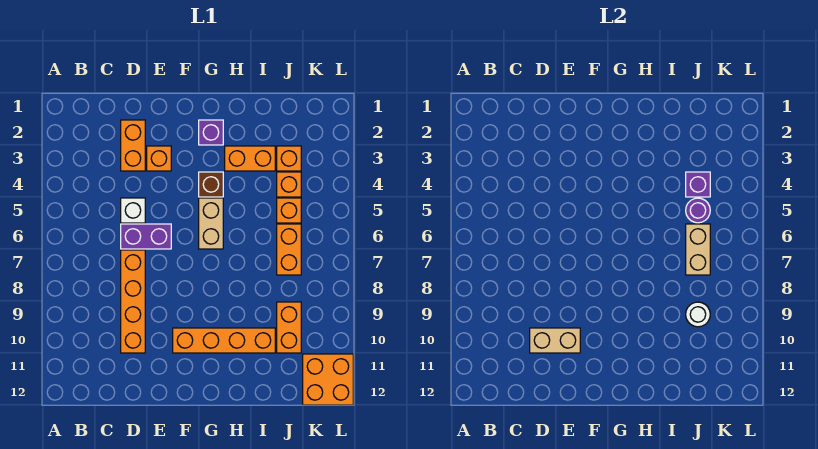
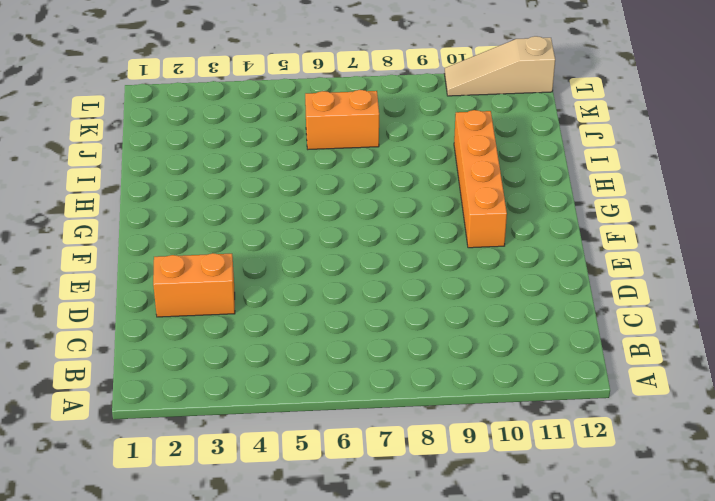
tan 1x3 slope [444,36,555,96] -> orange 2x2 brick [303,354,353,405]
none -> white 1x1 brick [121,198,145,223]
none -> purple 1x2 brick [121,224,171,249]
none -> orange 1x4 brick [121,250,145,353]

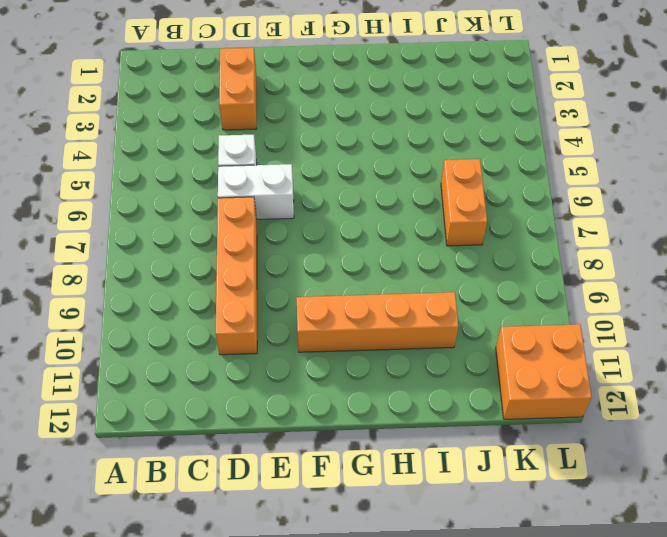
white 1x2 brick [218,164,294,219] -> purple 1x2 brick [121,224,171,249]
none -> orange 1x1 brick [147,146,171,171]
none -> purple 1x1 brick [199,120,223,145]
none -> brown 1x1 brick [199,172,223,197]

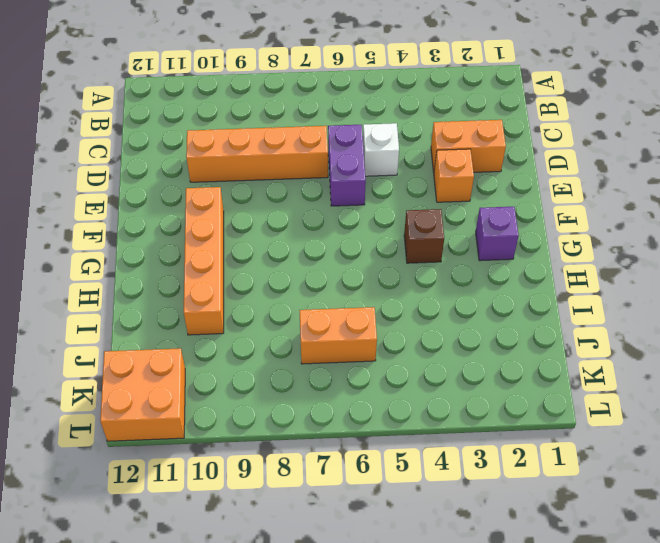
none -> tan 1x2 brick [199,198,223,249]
none -> orange 1x2 brick [225,146,275,171]
none -> orange 1x1 brick [277,146,301,171]

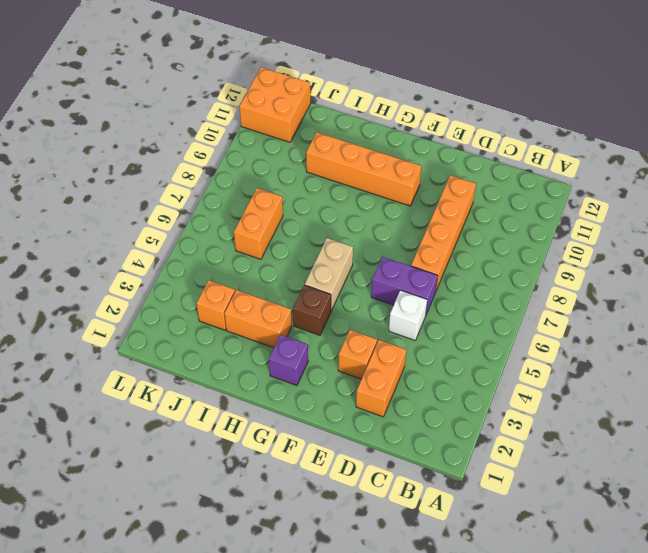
none -> orange 1x1 brick [277,172,301,197]
none -> orange 1x1 brick [277,198,301,223]
none -> orange 1x2 brick [277,302,301,353]

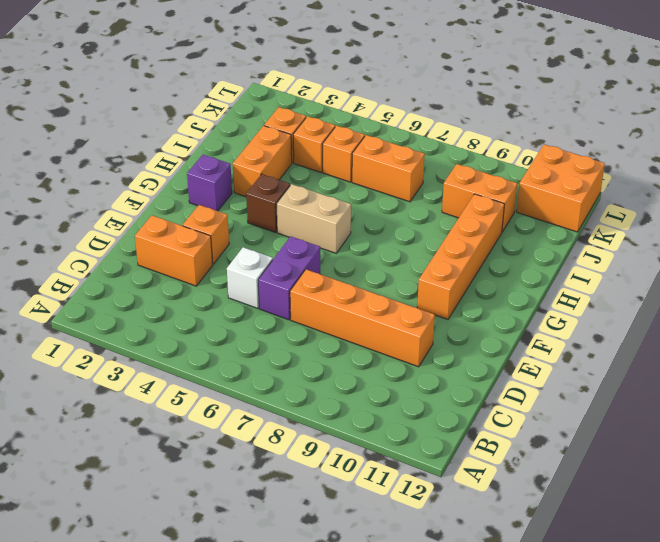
none -> tan 1x2 brick [530,328,580,353]
none -> purple 1x1 brick [686,172,710,197]
none -> purple 1x1 round brick [686,198,710,223]

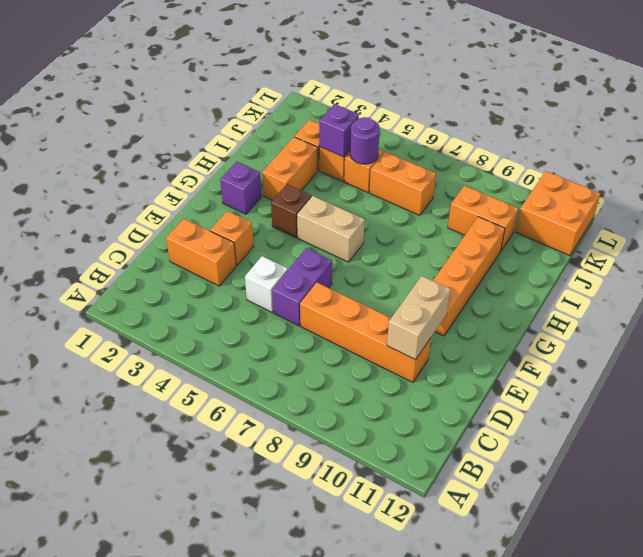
none -> tan 1x2 brick [686,224,710,275]
none -> white 1x1 round brick [686,302,710,327]

